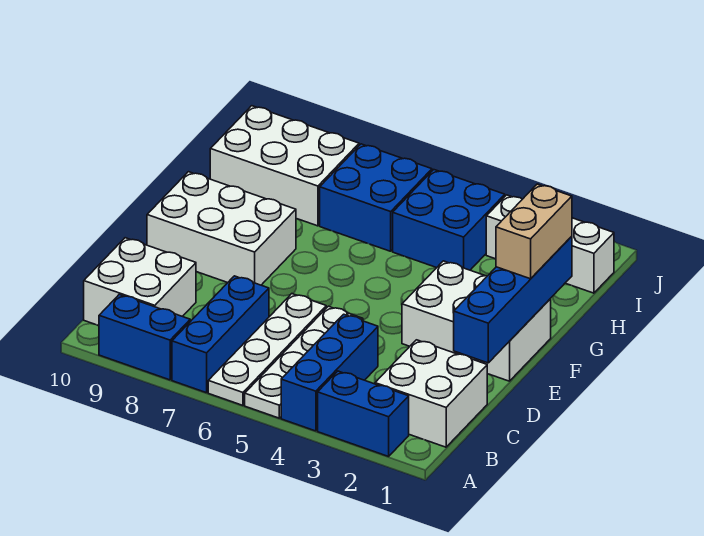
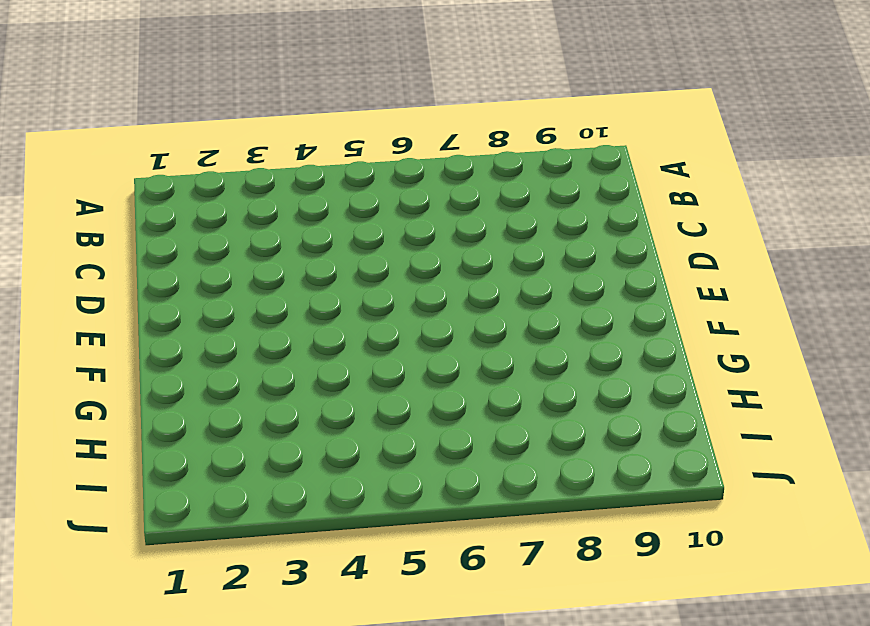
none -> blue 1x2 brick [318,371,409,456]
none -> blue 1x3 brick [281,314,378,431]
none -> white 1x4 plate [245,306,363,418]

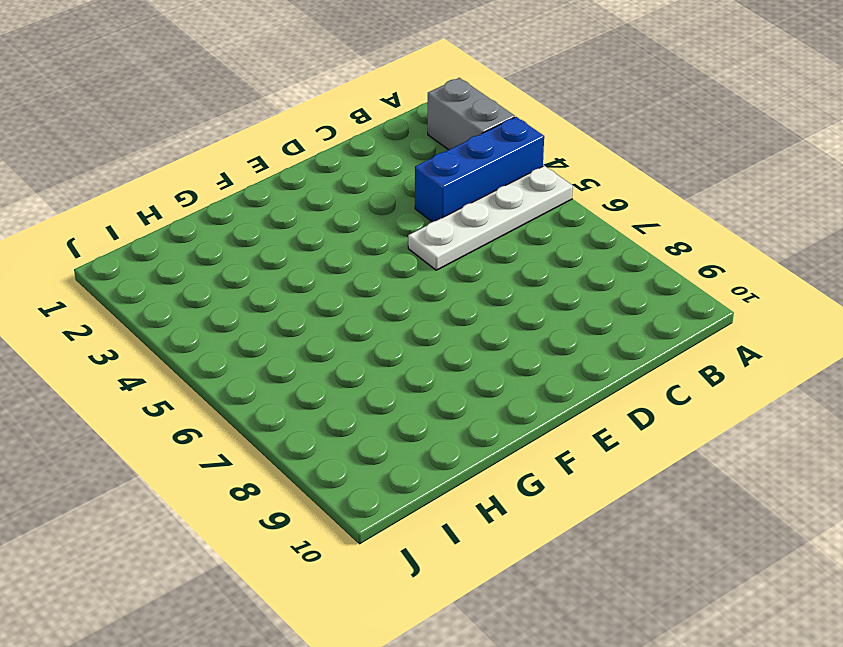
grey 1x2 brick [428,78,515,150] -> blue 1x2 brick [318,371,409,456]
none -> white 1x4 plate [208,294,326,405]
none -> blue 1x3 brick [172,276,269,393]
none -> blue 1x2 brick [99,294,190,380]

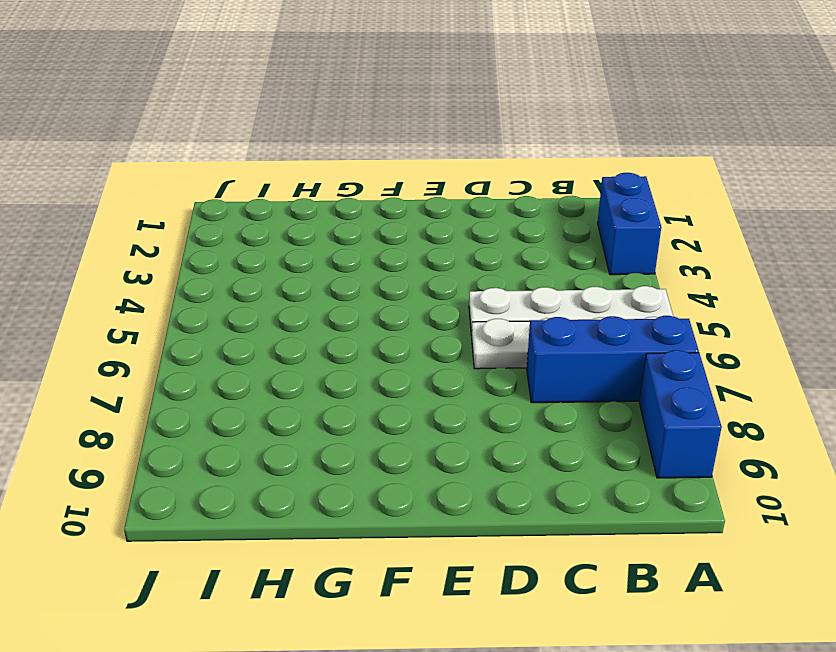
none -> blue 1x3 brick [281,314,378,431]
none -> white 2x2 brick [375,340,487,447]
none -> white 2x2 brick [84,238,196,326]

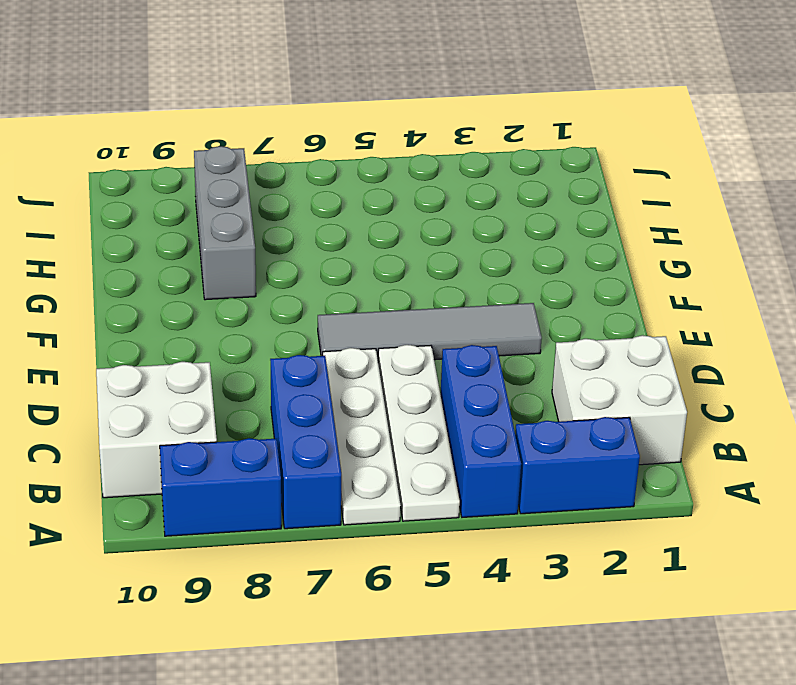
grey 1x4 tile [318,303,542,360] -> white 2x3 brick [402,261,551,381]
grey 1x3 brick [194,146,256,300] -> white 2x3 brick [210,106,359,226]
none -> white 2x3 brick [147,172,296,285]
none -> blue 2x2 brick [393,170,505,270]
none -> blue 2x2 brick [320,144,432,251]

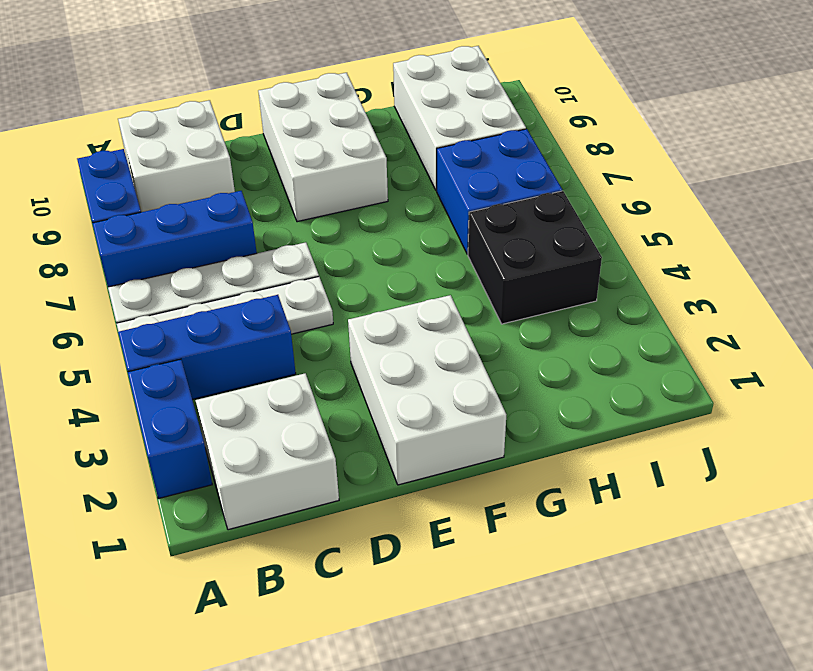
black 2x2 brick [468,191,602,324] -> blue 2x2 brick [393,170,505,270]
none -> white 1x3 brick [486,195,614,293]
none -> blue 1x4 brick [454,236,572,363]
none -> tan 1x2 brick [496,184,572,279]

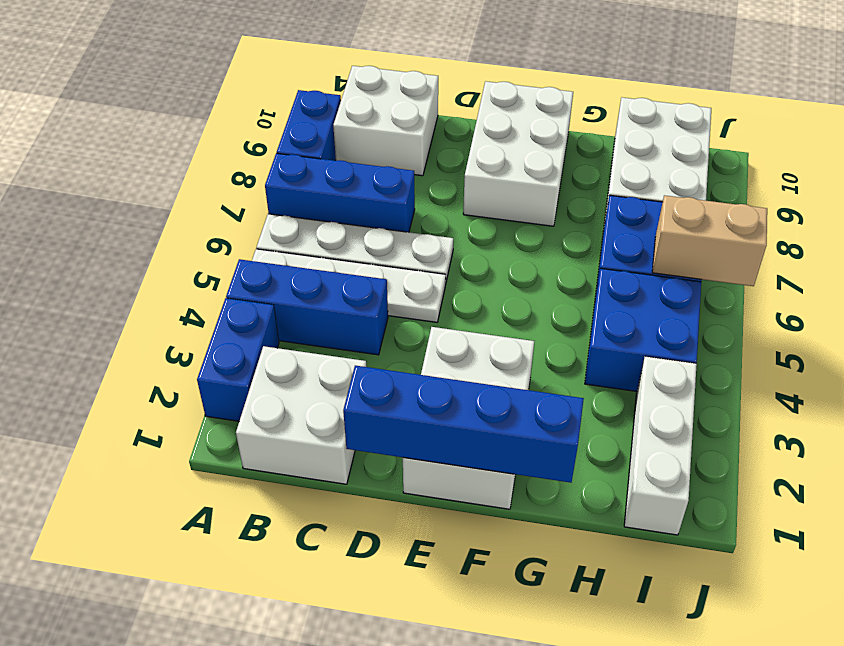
tan 1x2 brick [652,195,767,286] -> tan 1x2 brick moved to [496,184,572,279]

